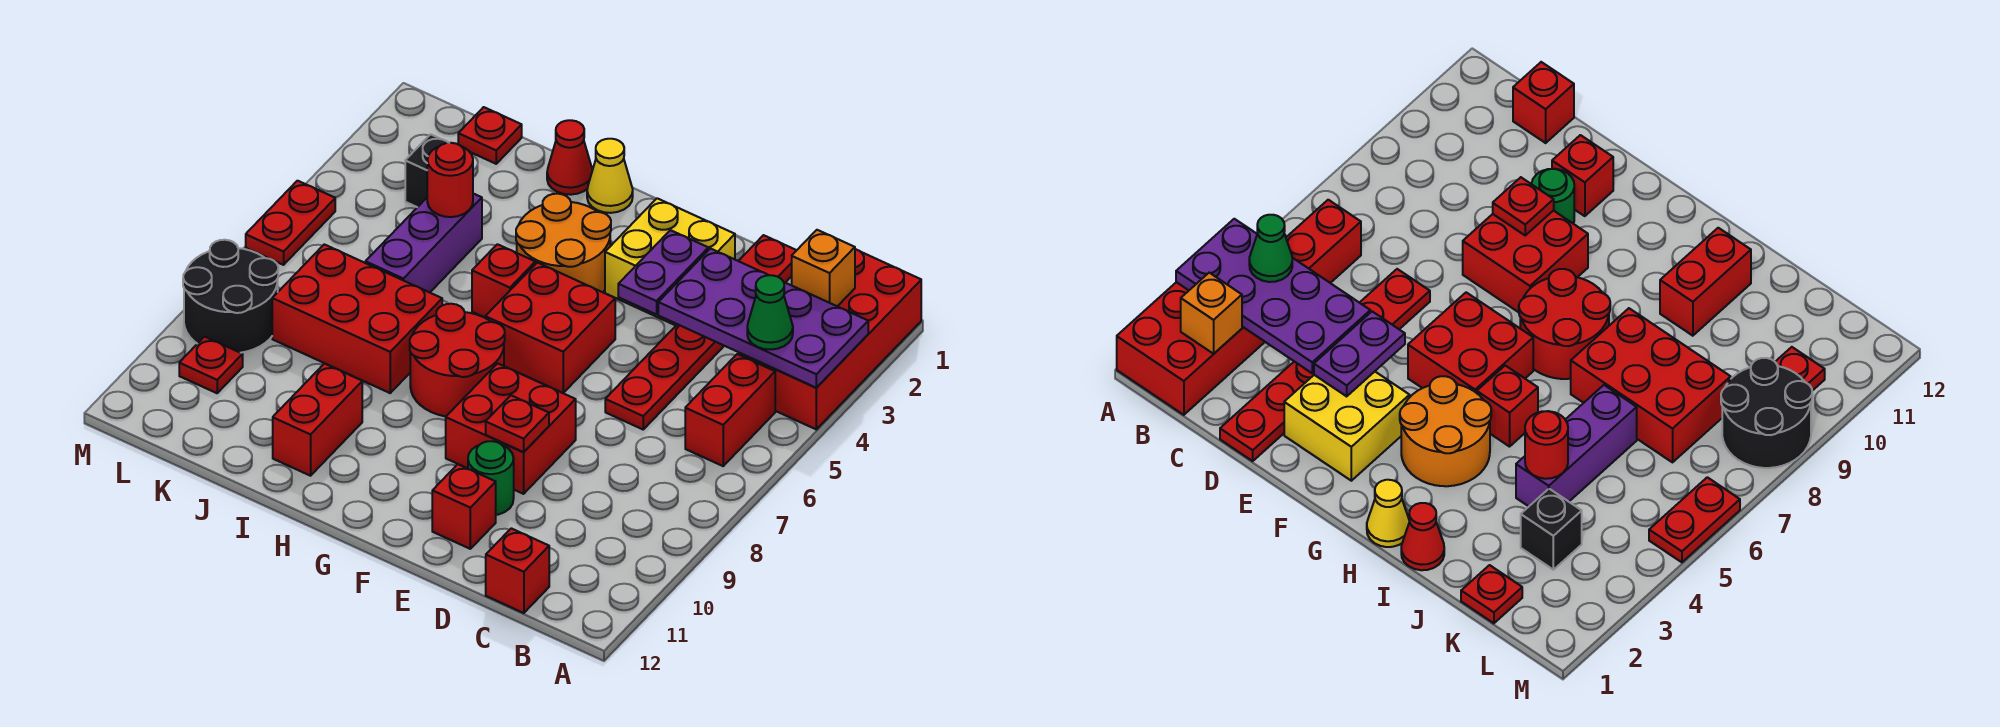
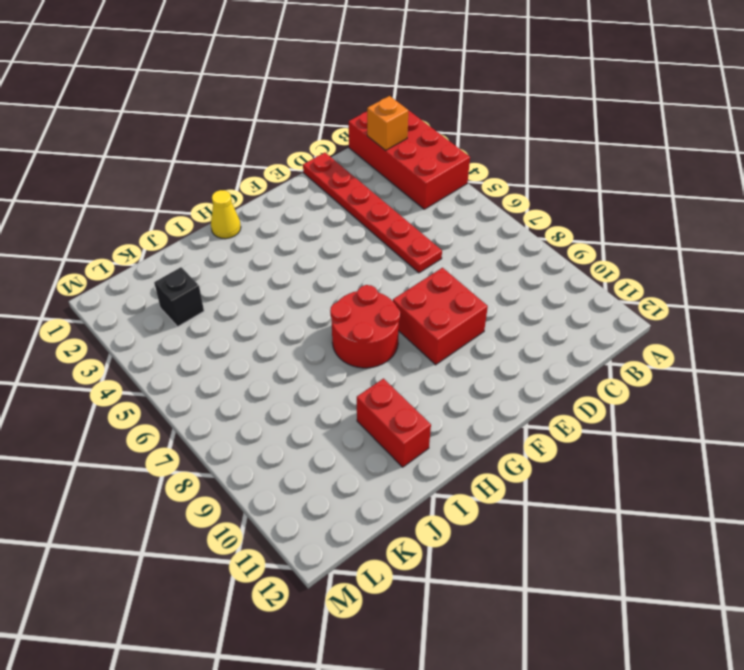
none -> red 1x2 brick [685,354,775,466]
none -> red 1x1 brick [486,528,549,613]
none -> yellow 2x2 brick [605,198,735,325]

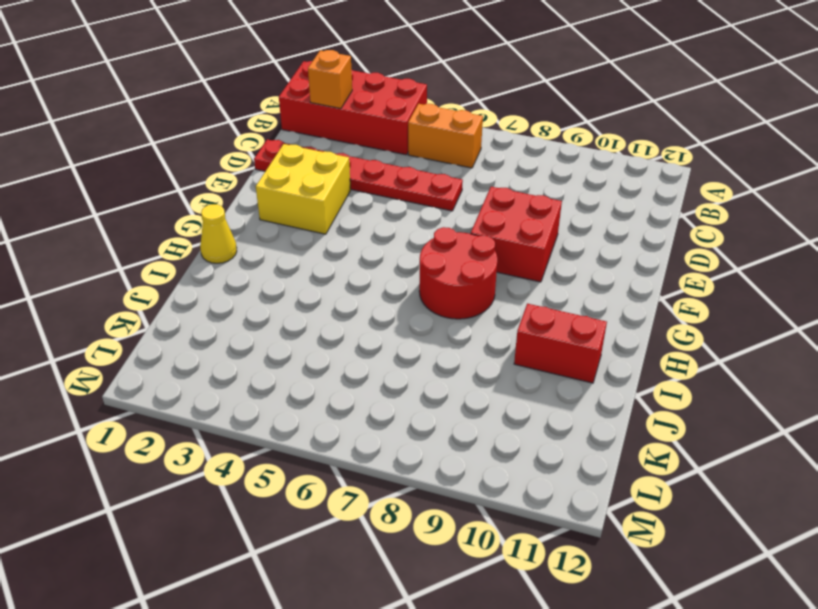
orange 1x2 brick [408,104,483,168] -> red 1x2 brick [685,354,775,466]
none -> red 1x1 brick [486,528,549,613]
none -> green 1x1 round brick [468,441,514,515]
none -> red 1x1 brick [432,464,496,549]

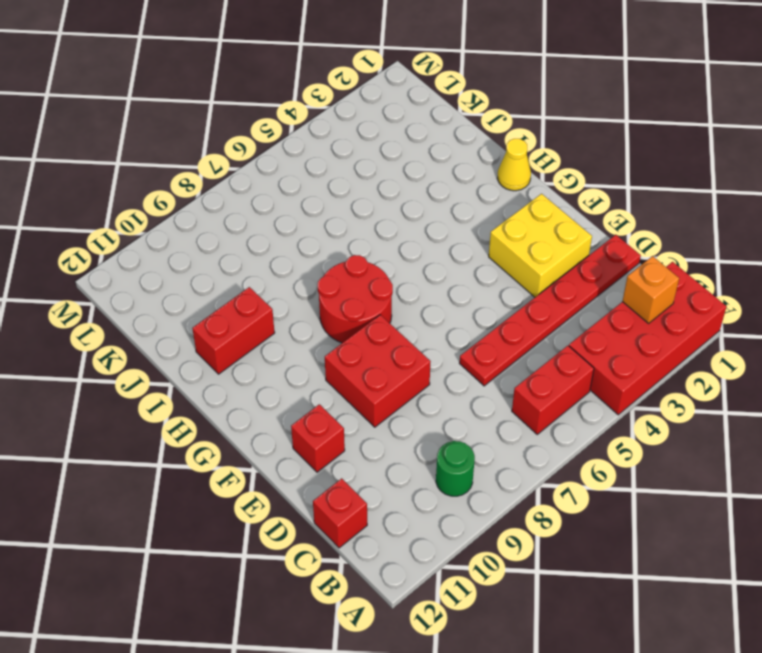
green 1x1 round brick [436,441,475,496] -> green 1x1 round brick moved to [468,441,514,515]
none -> red 2x2 brick [485,263,615,393]
none -> orange 2x2 round brick [516,194,611,292]
none -> red 1x1 brick [472,244,535,318]

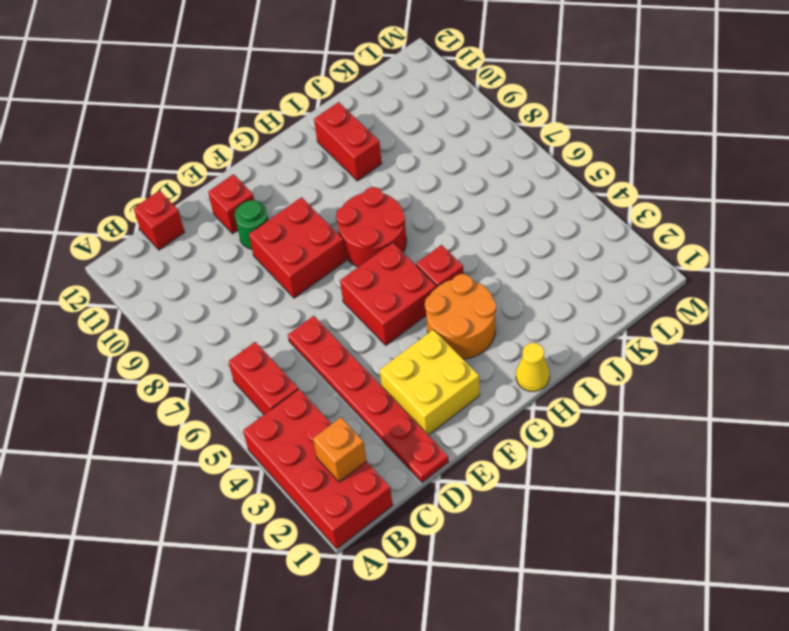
none -> red 1x1 cone [547,120,593,195]
none -> red 2x3 brick [272,244,442,393]
none -> purple 1x3 brick [365,194,482,292]

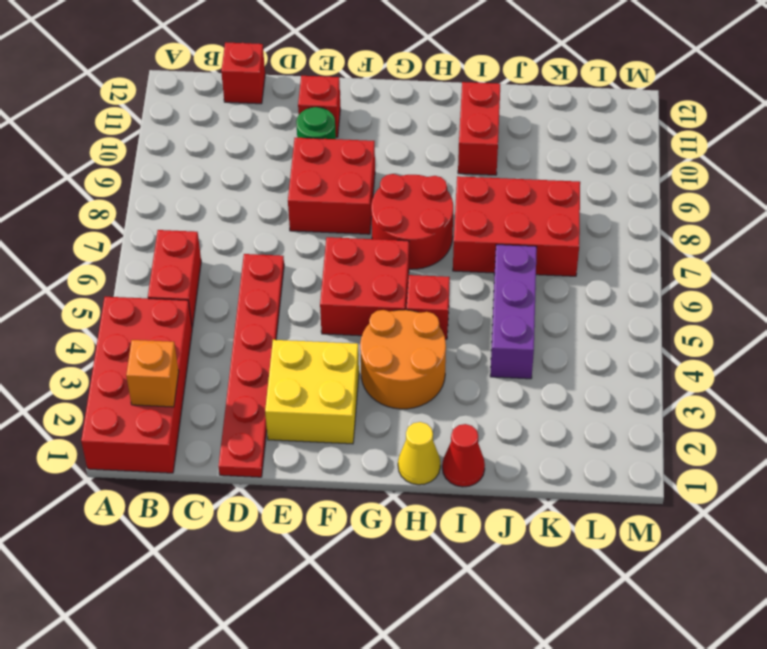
none -> red 1x1 plate [458,107,522,164]
none -> black 1x1 brick [405,134,449,207]
none -> black 2x2 round brick [183,240,278,353]

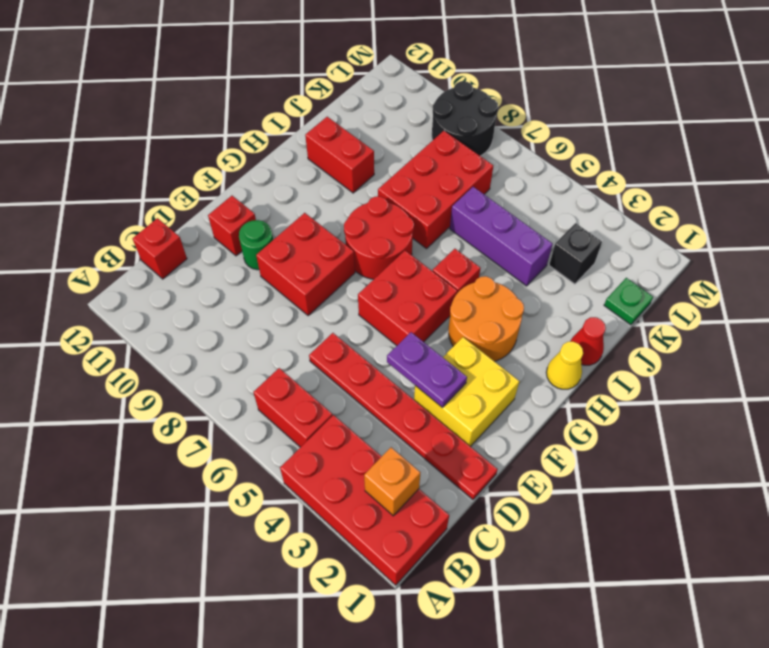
green 1x1 plate [604,278,653,325] -> red 1x1 plate [458,107,522,164]
none -> red 1x1 plate [179,337,243,393]
none -> red 1x2 plate [246,181,335,265]
none -> purple 2x4 plate [658,248,868,387]

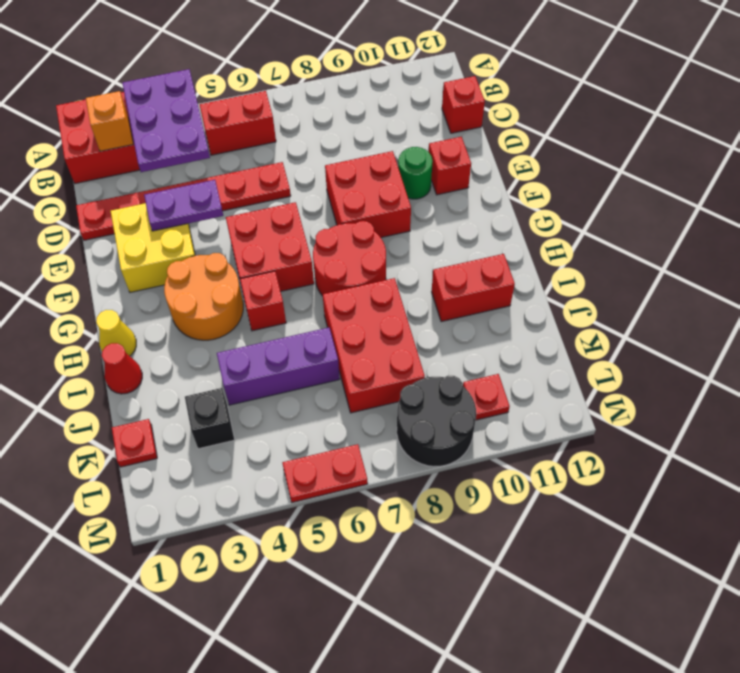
purple 2x3 plate [122,69,210,172] -> purple 2x4 plate [658,248,868,387]
none -> red 1x1 plate [486,395,549,452]
none -> red 1x1 round brick [427,143,473,217]
none -> green 1x1 cone [747,275,793,350]

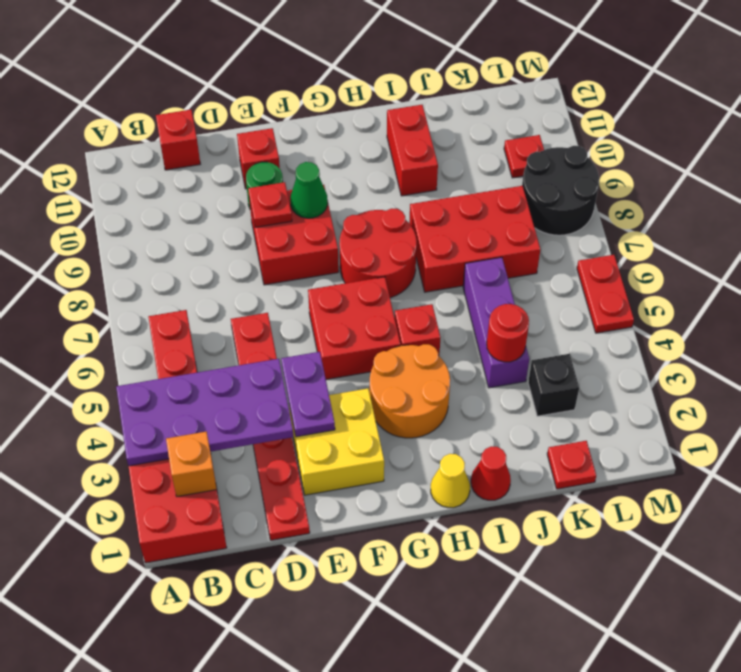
green 1x1 cone [290,162,328,218] -> green 1x1 cone moved to [747,275,793,350]

